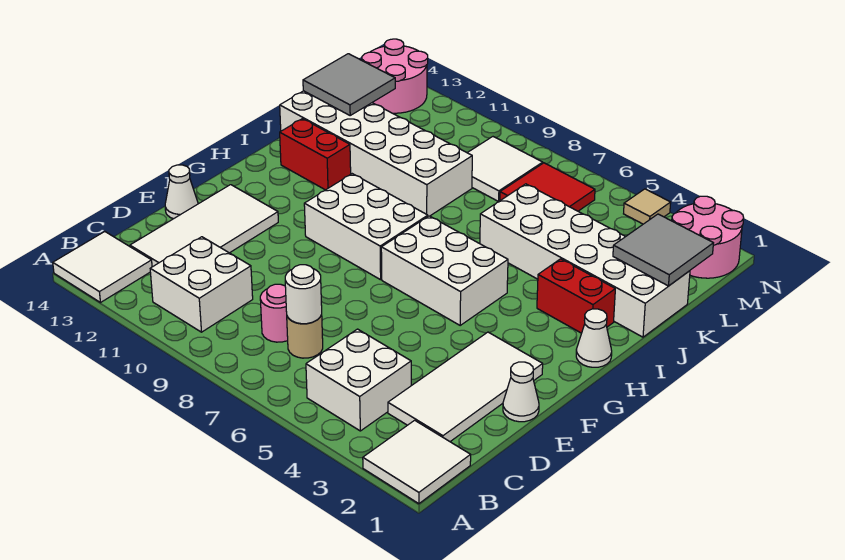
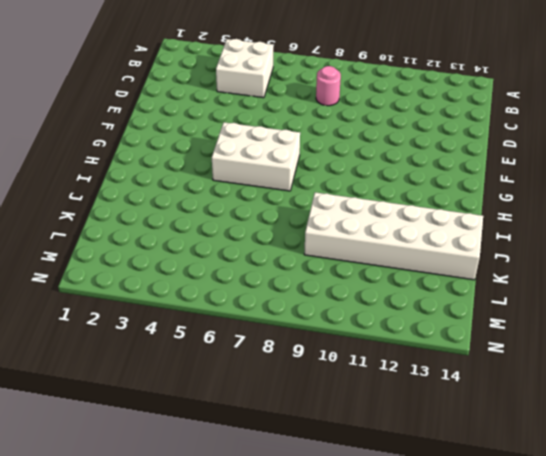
none -> white 2x2 tile [363,420,471,504]
none -> white 2x2 tile [53,232,152,303]
none -> white 2x2 brick [150,237,253,332]

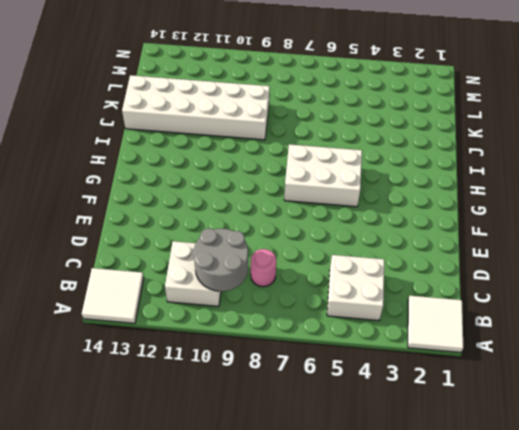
grey 2x2 round brick [194,228,248,291] -> none
none -> white 2x4 tile [388,332,543,442]
none -> tan 1x1 round brick [287,315,323,358]
none -> white 2x4 tile [130,185,278,267]

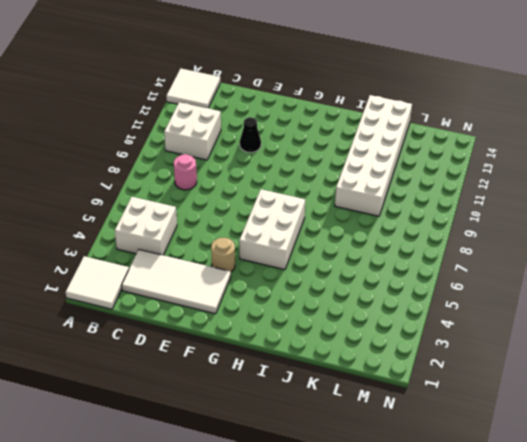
black 1x1 cone [240,117,261,152] -> none
tan 1x1 round brick [211,238,235,272] -> tan 1x1 round brick moved to [287,315,323,358]
none -> white 2x4 tile [130,185,278,267]
none -> white 1x1 cone [503,362,539,422]
none -> white 1x1 cone [165,165,198,219]

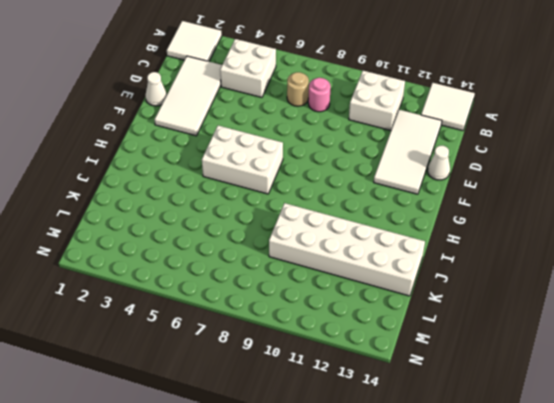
none -> white 2x3 brick [304,174,428,280]
none -> white 1x1 cone [576,309,612,367]
none -> red 1x2 brick [537,259,615,333]

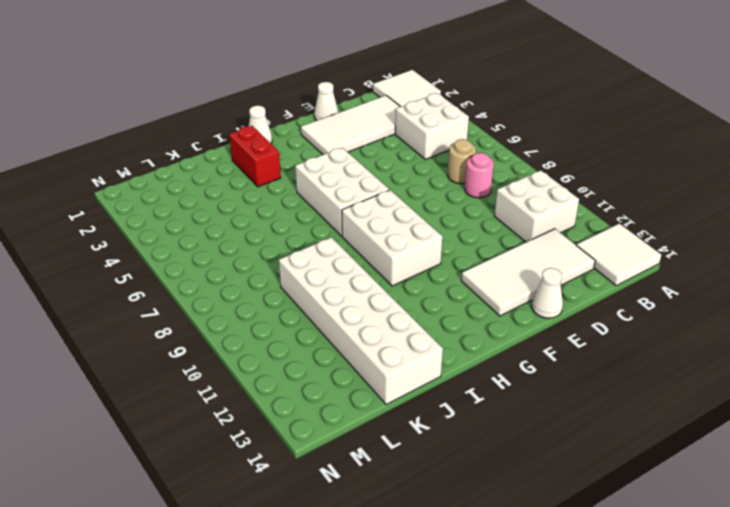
none -> red 1x2 brick [280,119,351,190]
none -> white 2x6 brick [480,184,690,337]
none -> red 2x2 tile [500,163,595,211]

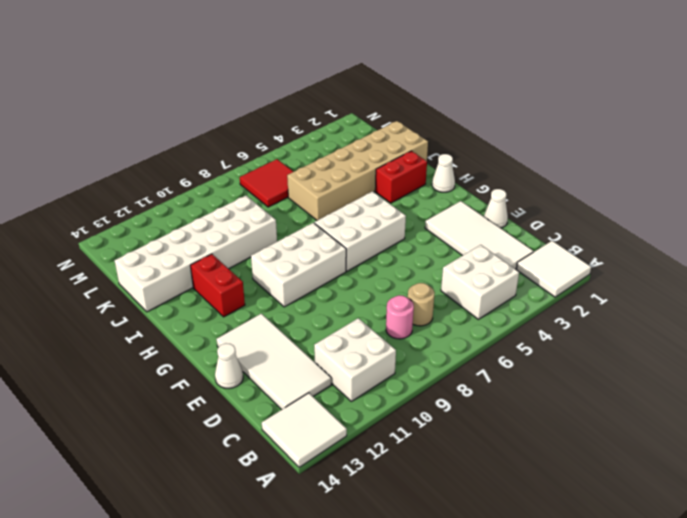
red 1x2 brick [190,254,245,317] -> red 1x2 brick turned to [280,119,351,190]
tan 2x6 brick [287,121,428,220] -> white 2x6 brick [480,184,690,337]
none -> white 2x2 tile [467,137,543,202]
none -> pink 2x2 round brick [672,196,744,278]
none -> pink 2x2 round brick [362,39,428,113]

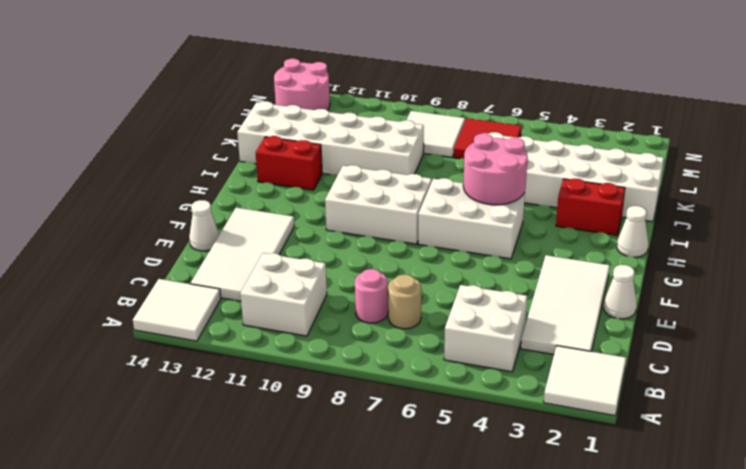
pink 2x2 round brick [463,134,527,205] -> pink 2x2 round brick moved to [672,196,744,278]
none -> tan 1x1 tile [624,189,671,224]
none -> white 1x1 round brick [285,265,322,324]
none -> grey 2x2 tile [613,214,713,286]

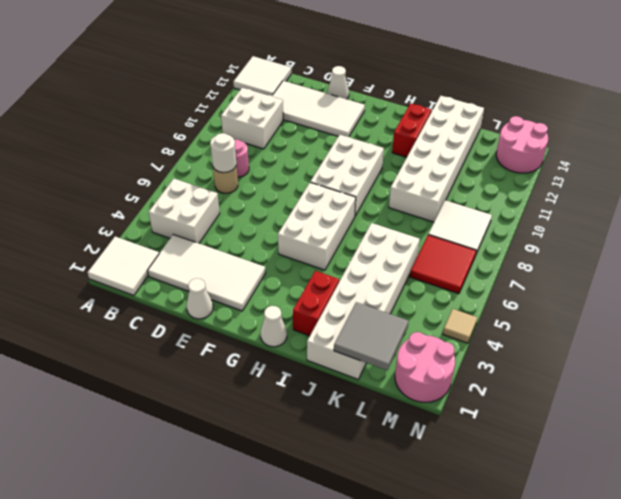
none -> grey 2x2 tile [303,54,395,115]

